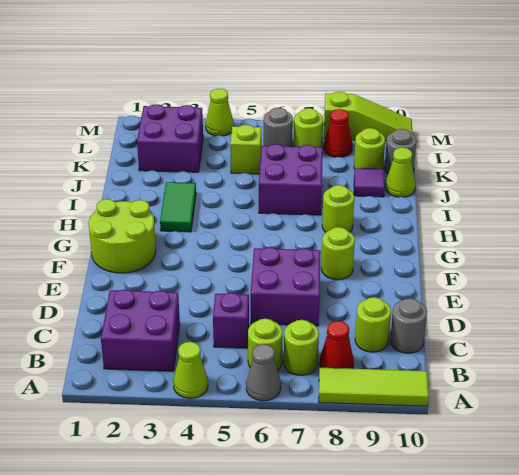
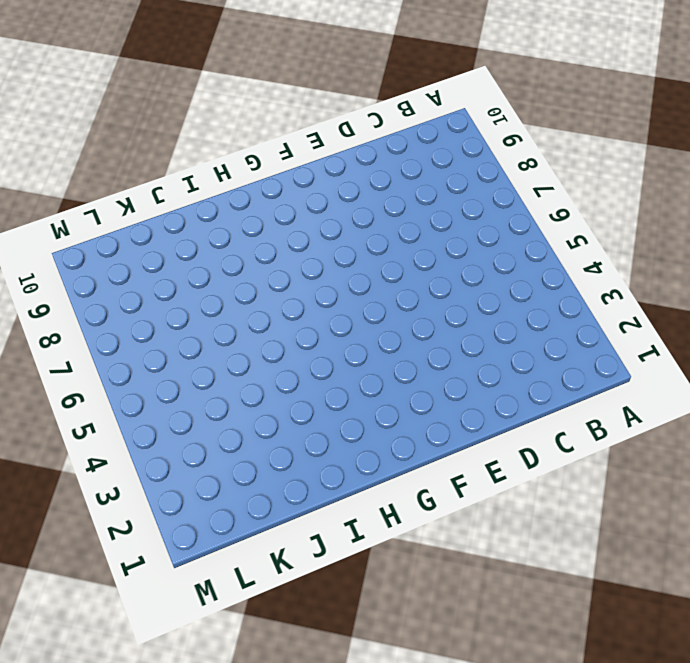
none -> lime 1x1 cone [173,342,208,398]
none -> grey 1x1 cone [246,344,281,401]
none -> lime 1x3 tile [319,368,429,406]

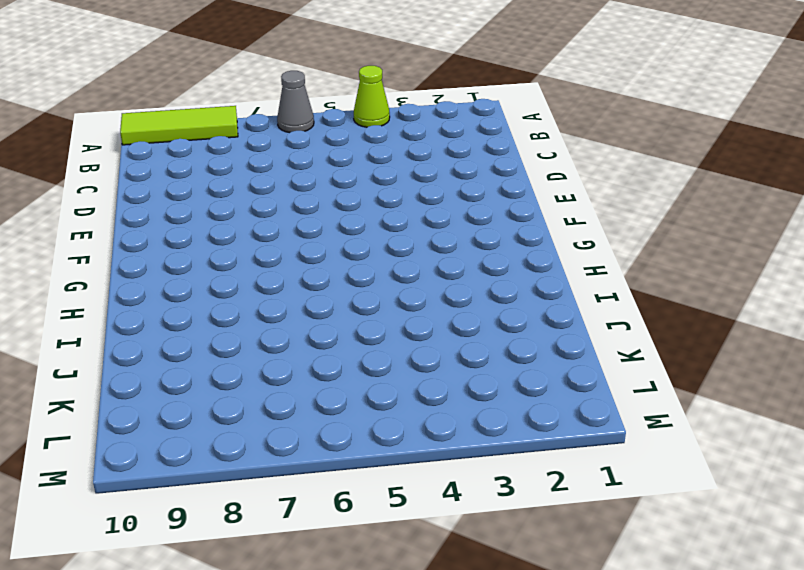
none -> purple 2x2 brick [101,290,180,371]
none -> lime 1x1 round brick [248,319,282,370]
none -> lime 1x1 round brick [284,320,319,375]

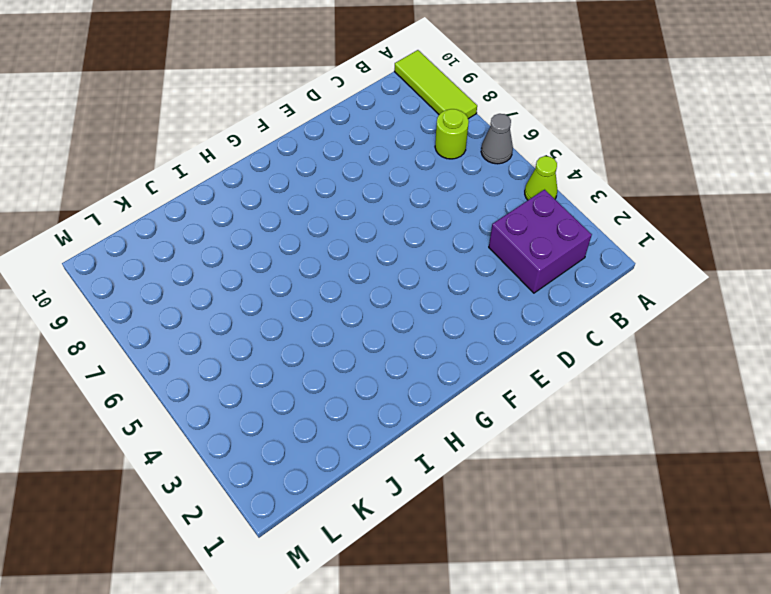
none -> lime 1x1 round brick [248,319,282,370]
none -> red 1x1 cone [319,321,354,369]
none -> purple 1x1 brick [213,293,249,348]

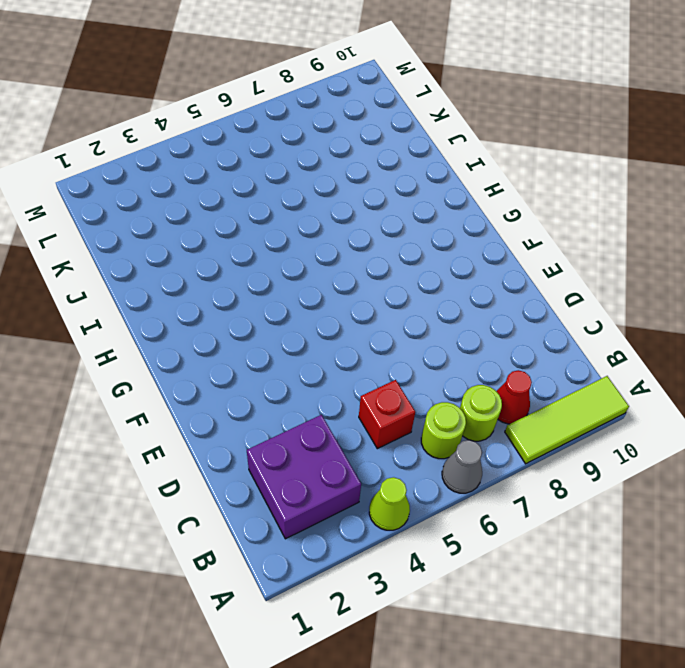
red 1x1 brick [359,380,415,449] -> purple 1x1 brick [213,293,249,348]
none -> lime 1x1 round brick [355,297,391,352]
none -> grey 1x1 round brick [390,298,427,353]
none -> purple 2x2 brick [251,247,321,326]

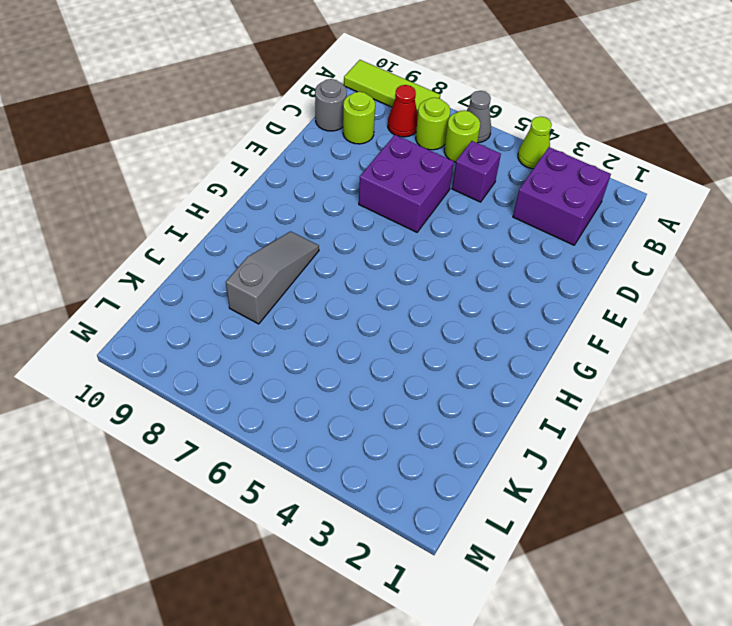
grey 1x3 slope [226,231,319,324] -> lime 1x1 round brick [322,185,354,232]
none -> lime 2x2 round brick [89,199,156,273]
none -> lime 1x1 round brick [321,227,355,280]
none -> green 1x2 tile [160,182,196,232]

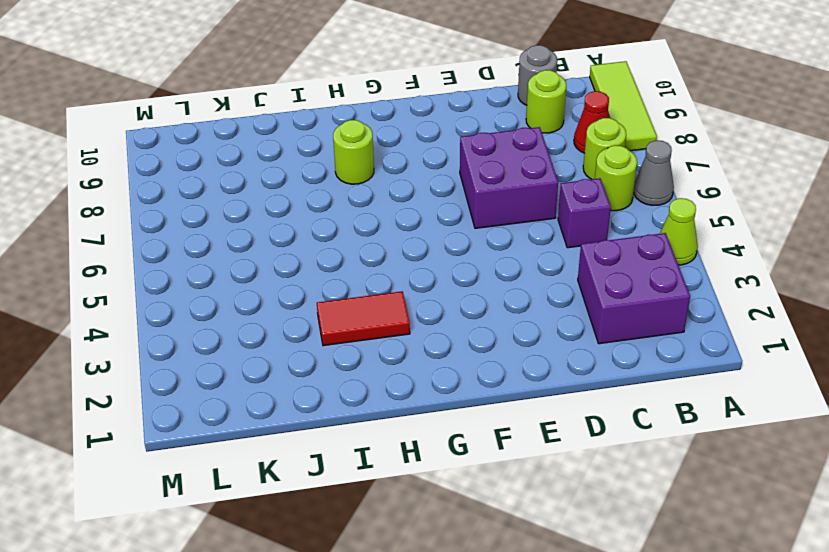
red 1x2 tile [317,291,410,346] -> green 1x2 tile [160,182,196,232]
none -> lime 2x2 round brick [89,199,156,273]
none -> lime 1x1 round brick [321,227,355,280]
none -> purple 2x2 brick [259,144,323,215]

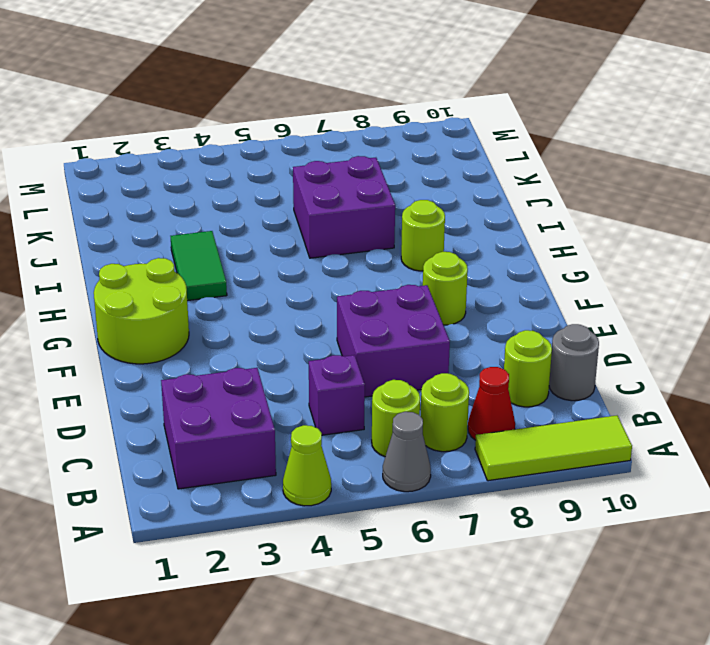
none -> purple 1x1 tile [354,168,385,197]
none -> lime 1x1 cone [385,148,415,197]
none -> purple 2x2 brick [137,104,203,172]

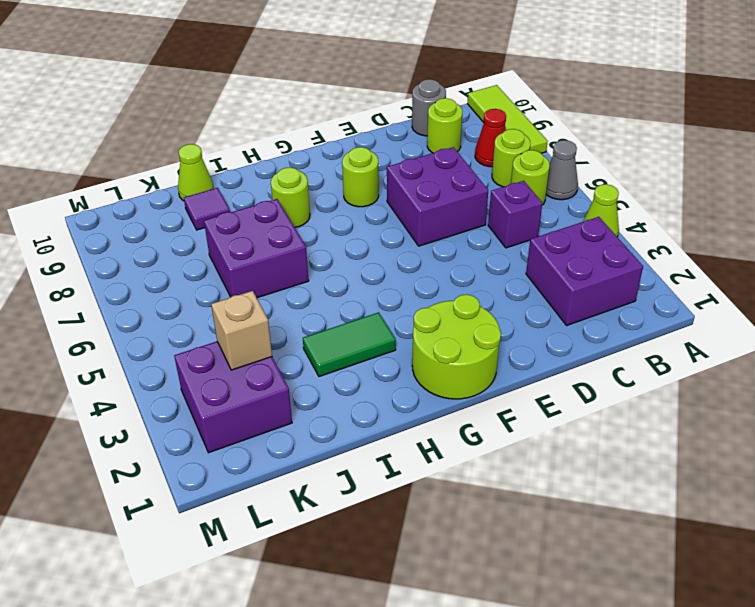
tan 1x1 brick [211,291,272,370] -> none
none -> lime 1x1 brick [230,125,261,174]
none -> lime 1x1 round brick [354,128,385,169]
none -> grey 1x1 round brick [385,129,416,174]

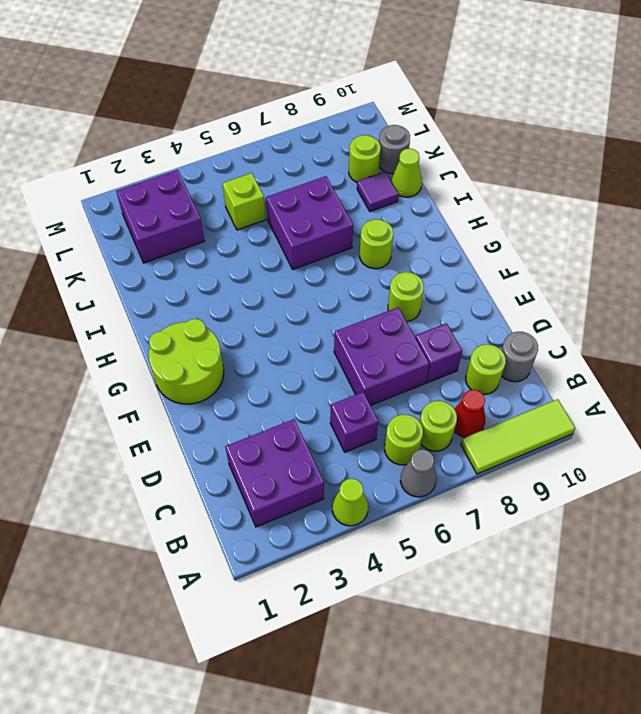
purple 1x1 brick [415,323,462,383] -> none
none -> green 1x2 tile [160,182,196,232]
none -> grey 1x1 round brick [264,108,293,147]
none -> lime 1x1 round brick [294,108,323,147]

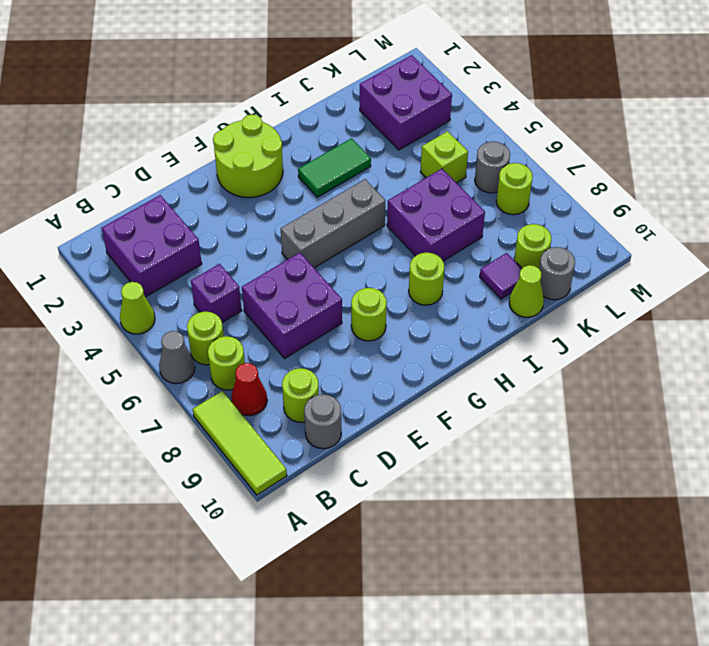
grey 1x3 brick [281,179,385,268] -> none
none -> red 1x1 cone [324,109,353,157]
none -> lime 1x1 cone [206,89,234,136]
none -> lime 1x3 slope [324,92,413,141]

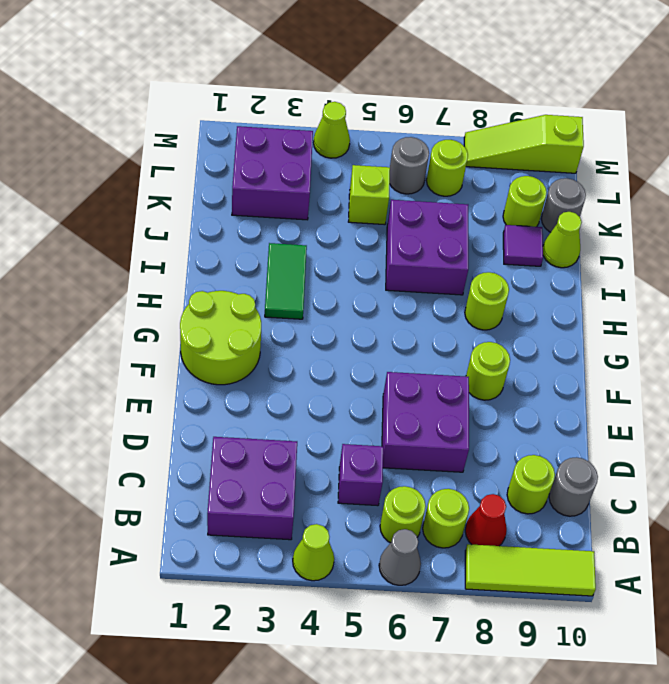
lime 1x3 slope [464,115,584,173] -> lime 1x3 slope turned to [324,92,413,141]
none -> red 1x1 cone [324,109,353,157]

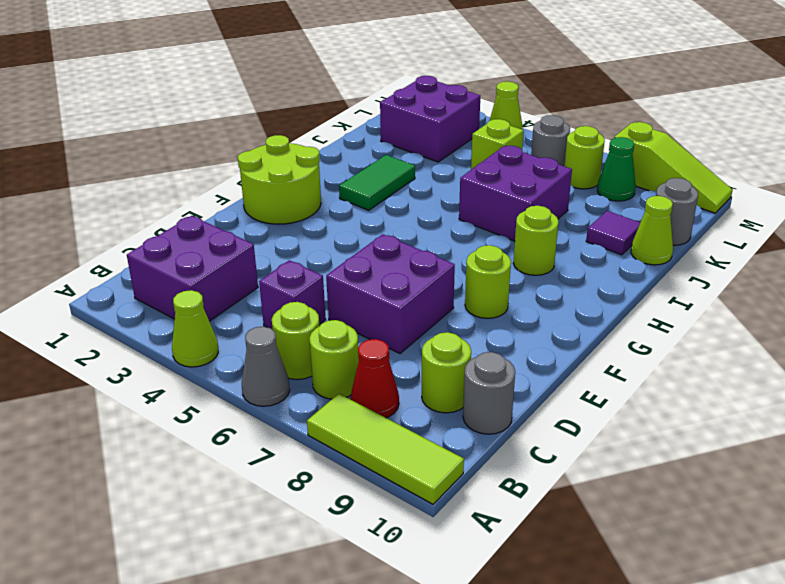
green 1x1 cone [597,137,636,201] -> red 1x1 cone [324,109,353,157]
none -> lime 1x1 round brick [354,128,385,169]

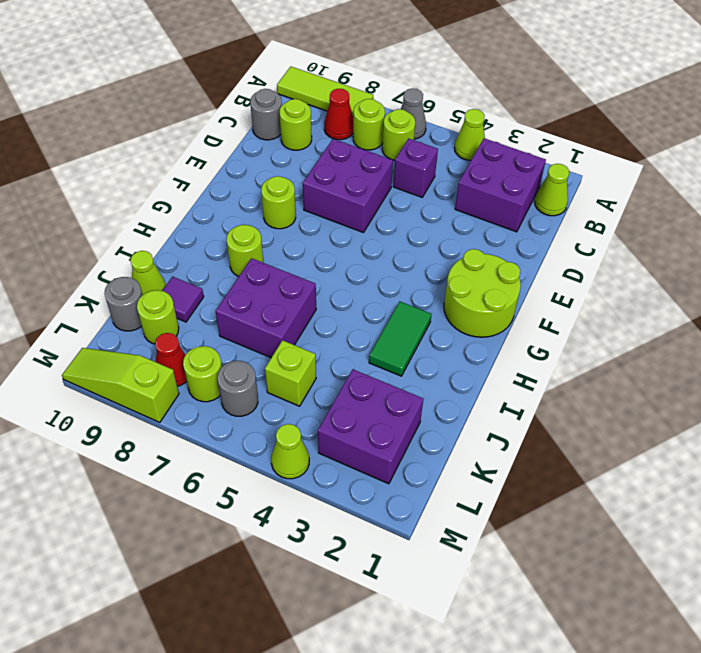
lime 1x1 cone [535,164,569,216] -> none

